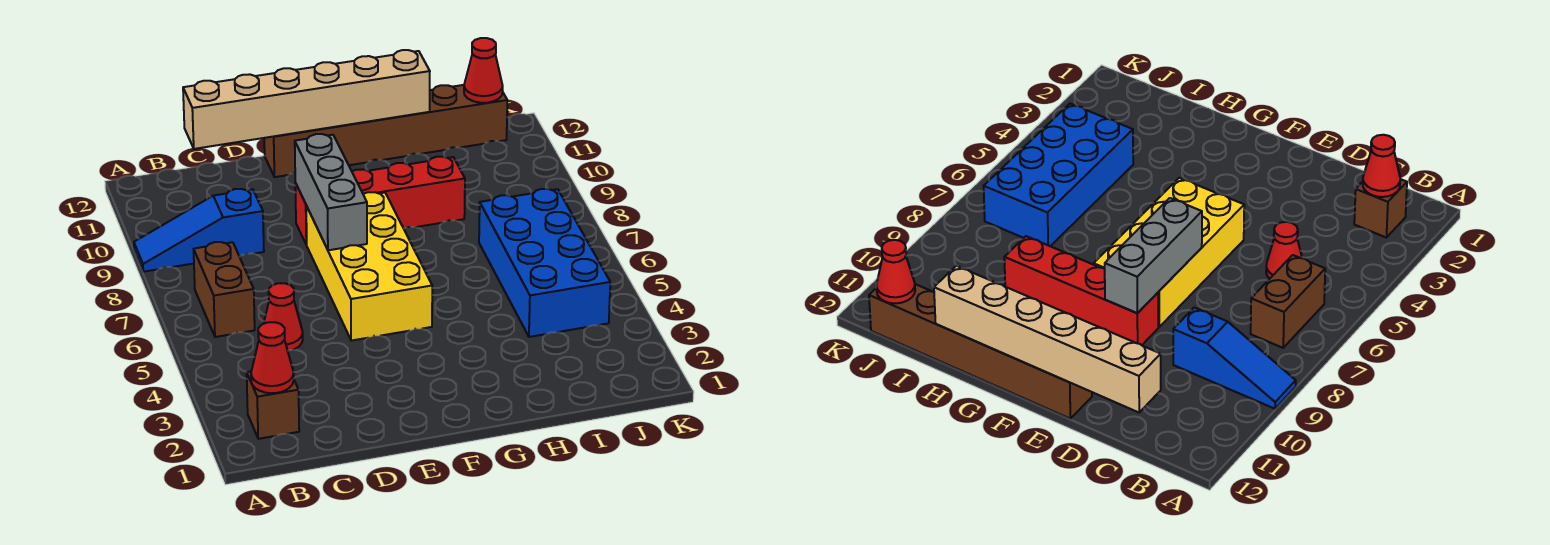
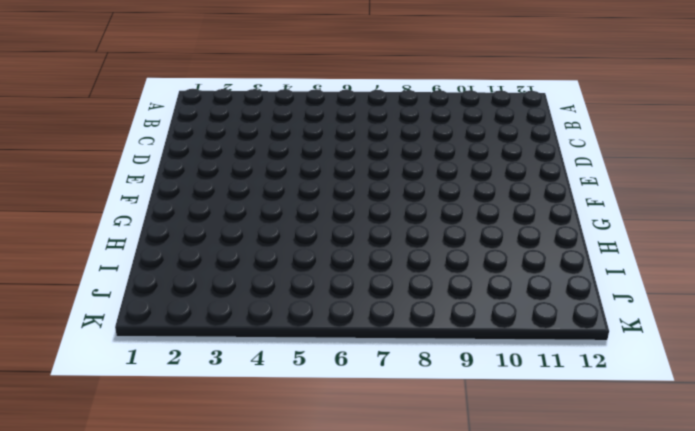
none -> blue 1x3 slope [134,189,264,272]
none -> brown 1x1 brick [247,371,299,439]
none -> brown 1x2 brick [194,242,255,337]

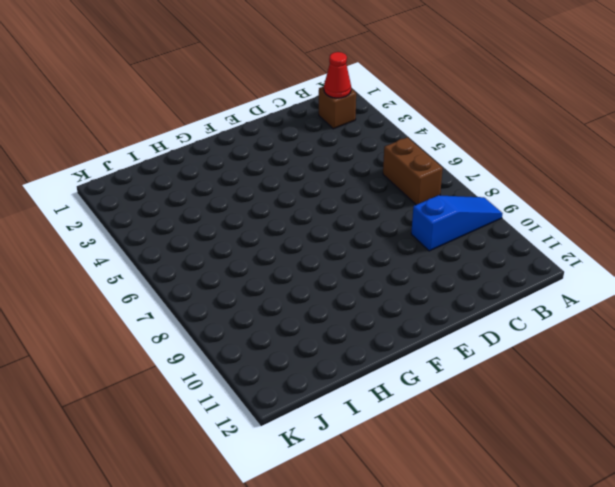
none -> red 1x1 cone [264,283,303,351]
none -> yellow 2x4 brick [306,192,432,341]
none -> red 1x4 brick [295,157,465,245]

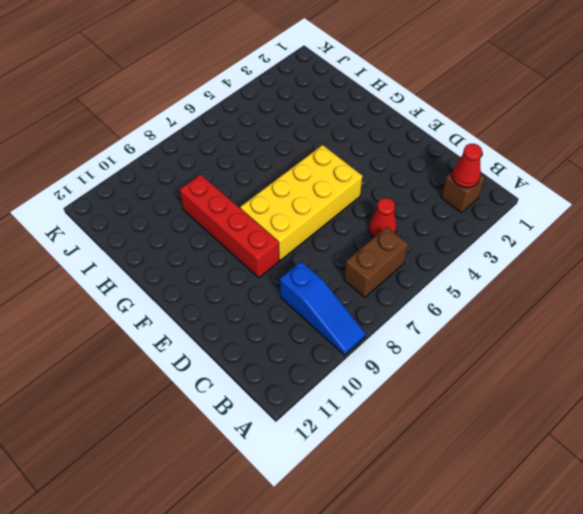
none -> brown 1x6 brick [264,85,507,177]
none -> blue 2x4 brick [479,189,610,337]
none -> tan 1x6 brick [183,50,430,149]

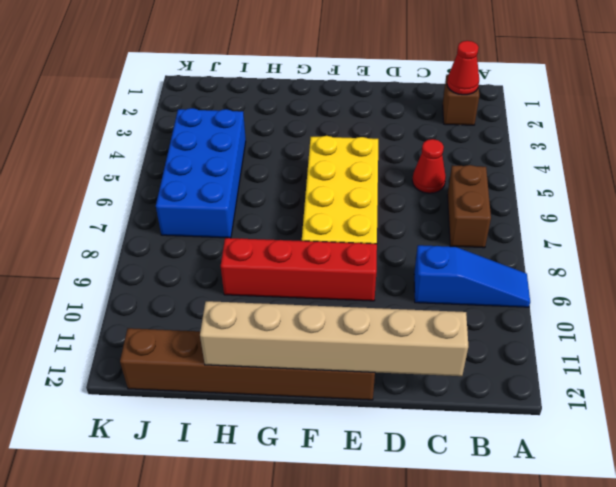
none -> grey 1x3 brick [295,134,367,250]
none -> red 1x1 cone [464,38,503,103]

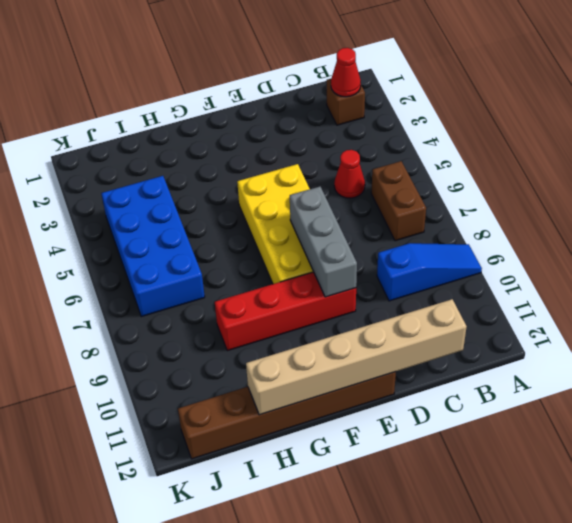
none -> red 1x1 cone [464,38,503,103]

